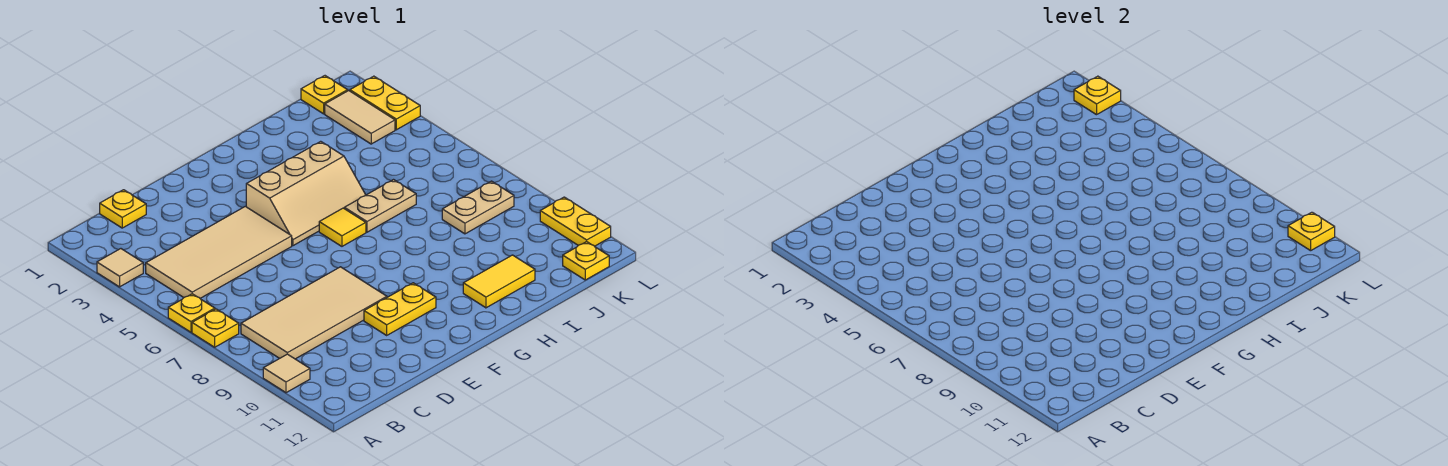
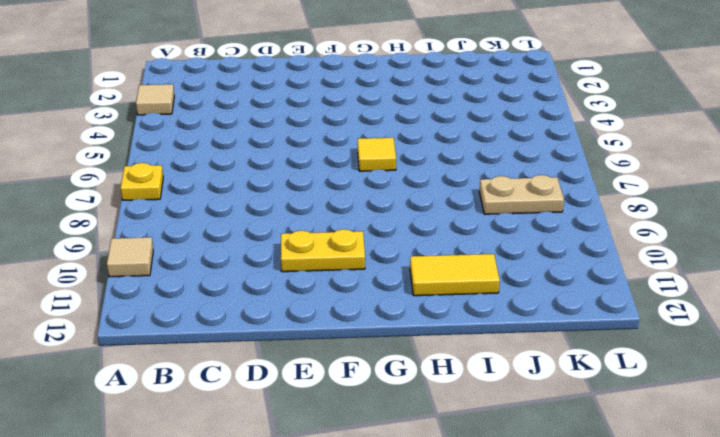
none -> yellow 1x1 plate [168,294,215,332]
none -> tan 2x4 tile [146,206,292,298]
none -> tan 2x4 tile [241,267,387,359]

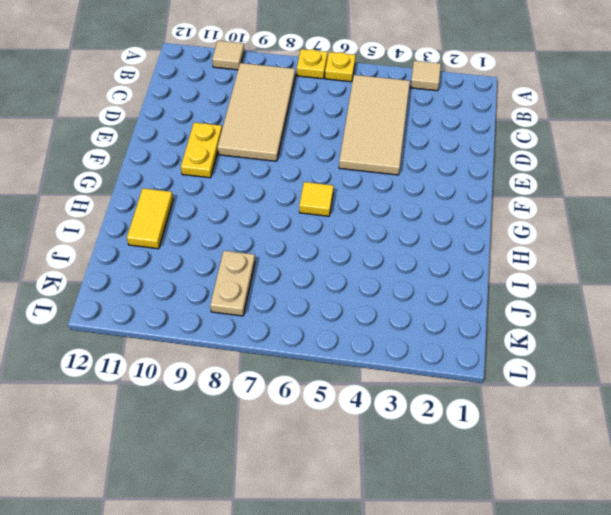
none -> yellow 1x1 plate [100,190,146,228]
none -> tan 2x3 slope [246,141,365,246]
none -> tan 1x2 plate [344,180,416,232]

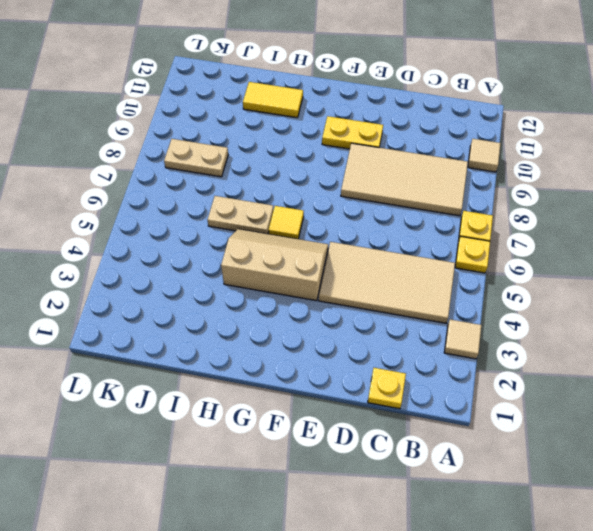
none -> yellow 1x1 plate [301,76,348,114]
none -> tan 1x2 tile [325,91,395,144]
none -> yellow 1x1 plate [563,242,609,280]

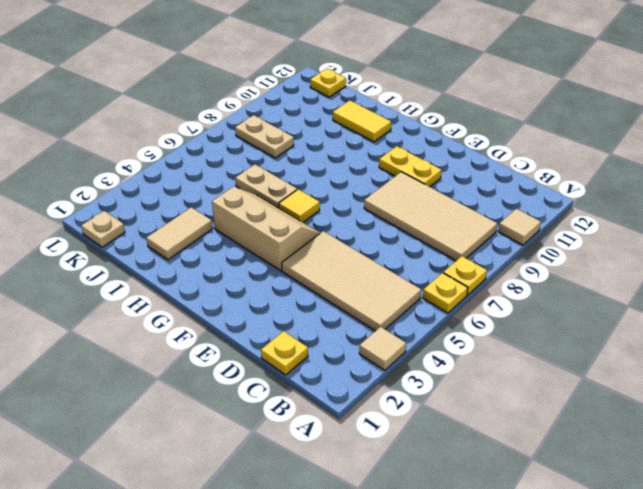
tan 1x2 tile [146,207,212,260] -> tan 1x2 tile moved to [325,91,395,144]
tan 1x1 plate [81,211,125,247] -> yellow 1x1 plate [301,76,348,114]
none -> yellow 1x2 plate [350,76,420,130]
none -> yellow 1x2 plate [540,197,611,246]
none -> yellow 1x1 plate [1074,76,1121,115]

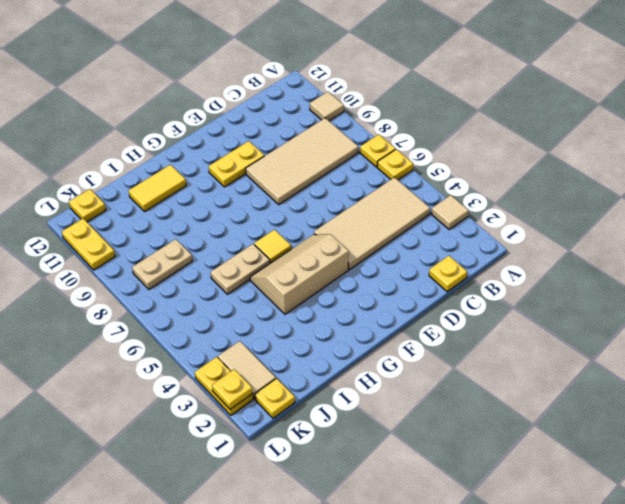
none -> yellow 1x1 plate [1288,212,1335,251]

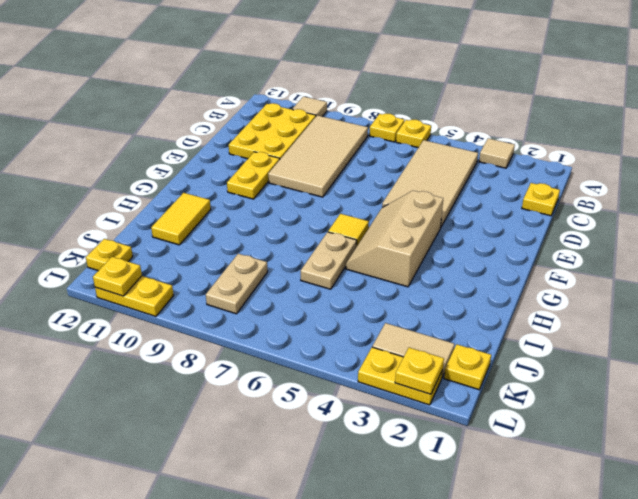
yellow 2x3 plate [229,103,316,159] -> none

